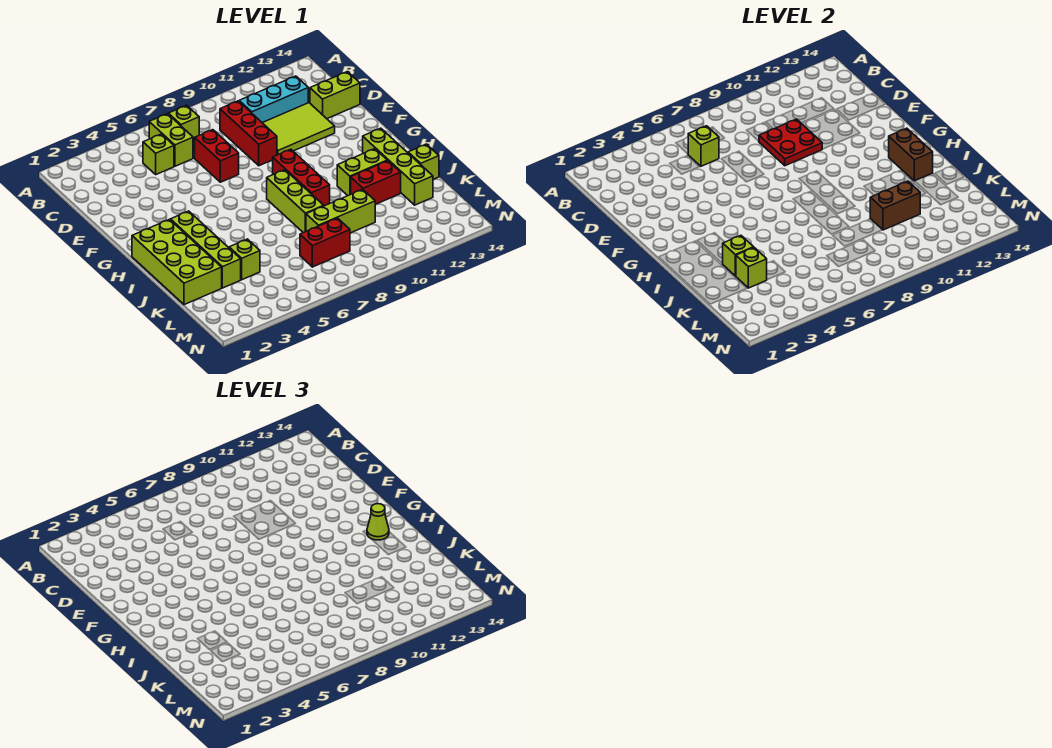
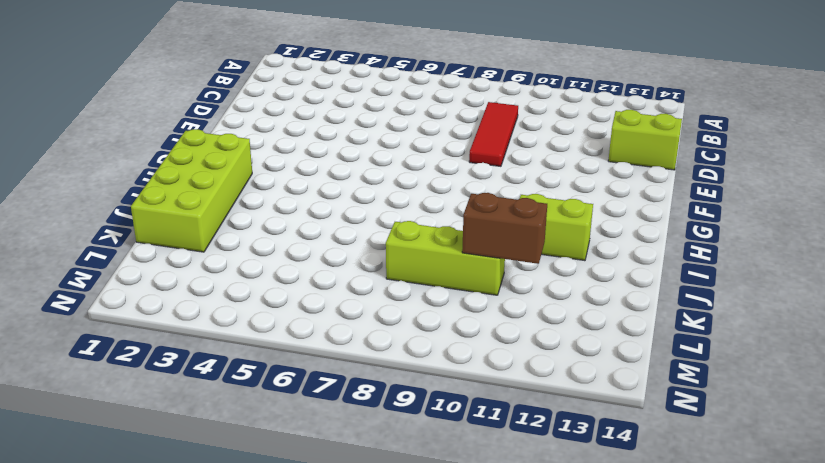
red 1x3 tile [469,102,518,166] -> red 1x3 brick [220,101,277,166]
none -> lime 1x2 brick [149,114,193,166]
none -> lime 1x1 brick [168,105,199,141]
none -> lime 1x1 brick [143,134,174,174]

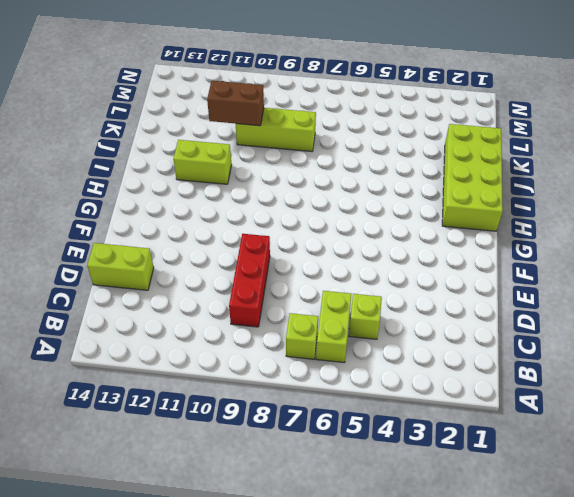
none -> cyan 1x3 brick [239,76,308,123]
none -> red 1x2 brick [195,130,239,182]
none -> lime 2x3 tile [263,103,335,155]

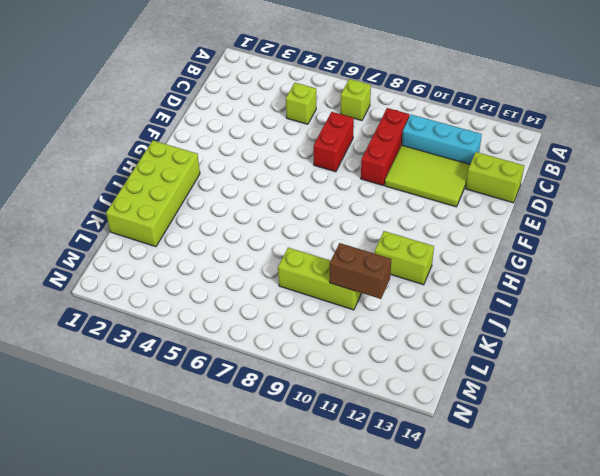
none -> lime 1x2 brick [149,114,193,166]
none -> red 1x3 brick [273,149,330,206]
none -> lime 1x4 brick [170,211,241,288]

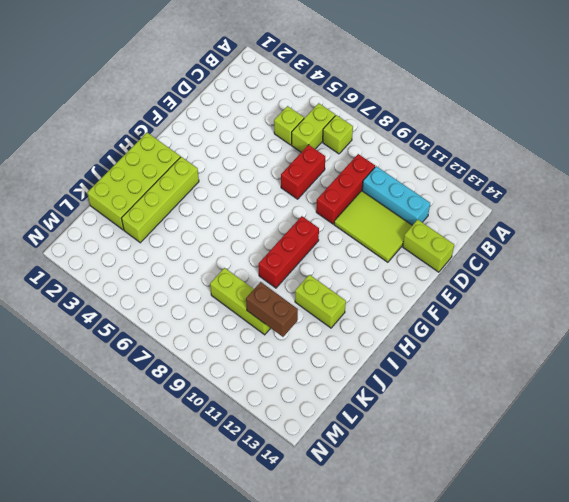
none -> lime 1x3 brick [267,170,324,233]
none -> lime 1x4 brick [363,128,433,205]
none -> red 1x2 brick [351,161,401,204]

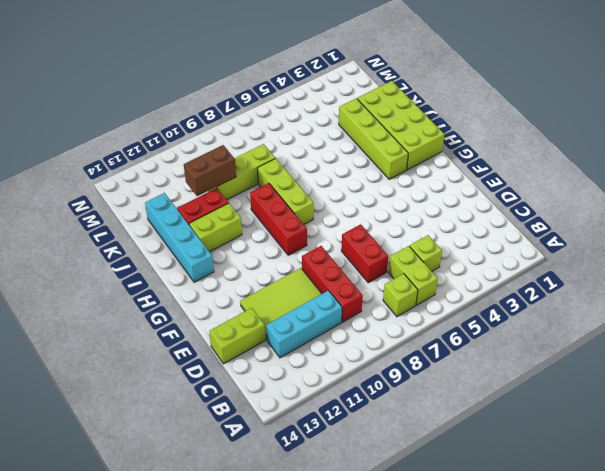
cyan 1x4 brick [145,193,214,282] -> lime 1x4 brick [363,128,433,205]
none -> lime 1x1 brick [408,144,439,179]
none -> lime 1x1 brick [229,239,260,280]
none -> red 1x2 brick [300,218,350,267]

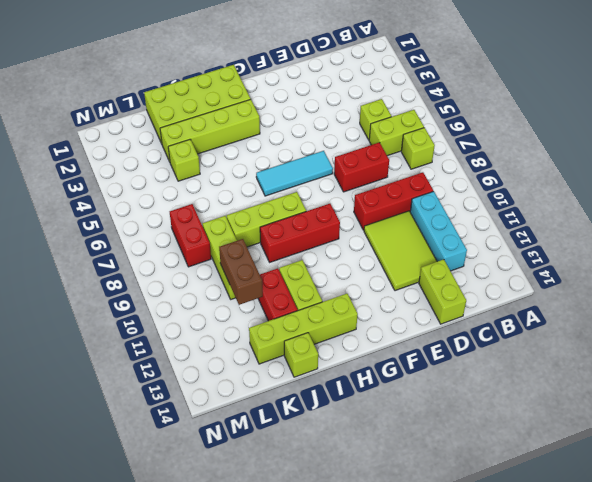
cyan 1x3 tile [256,151,333,196] -> none
none -> lime 1x1 brick [688,126,719,166]
none -> red 2x2 plate [759,119,822,166]
none -> brown 1x2 brick [889,128,933,181]

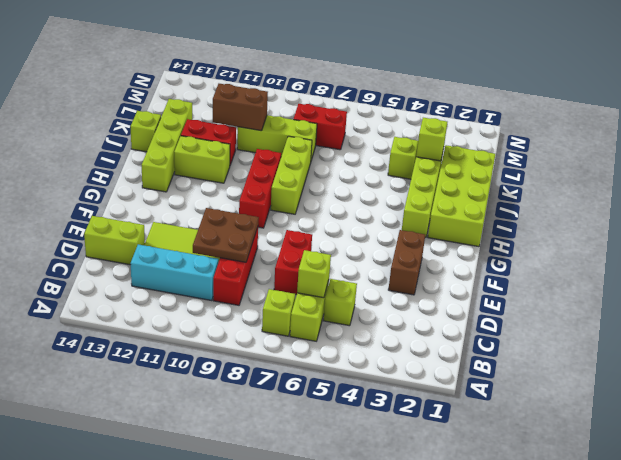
brown 2x2 plate [193,208,259,262] -> red 2x2 plate [759,119,822,166]
brown 1x2 brick [388,230,425,295] -> brown 1x2 brick moved to [889,128,933,181]
none -> lime 1x1 brick [723,235,754,276]
none -> lime 1x1 cone [367,504,389,540]

